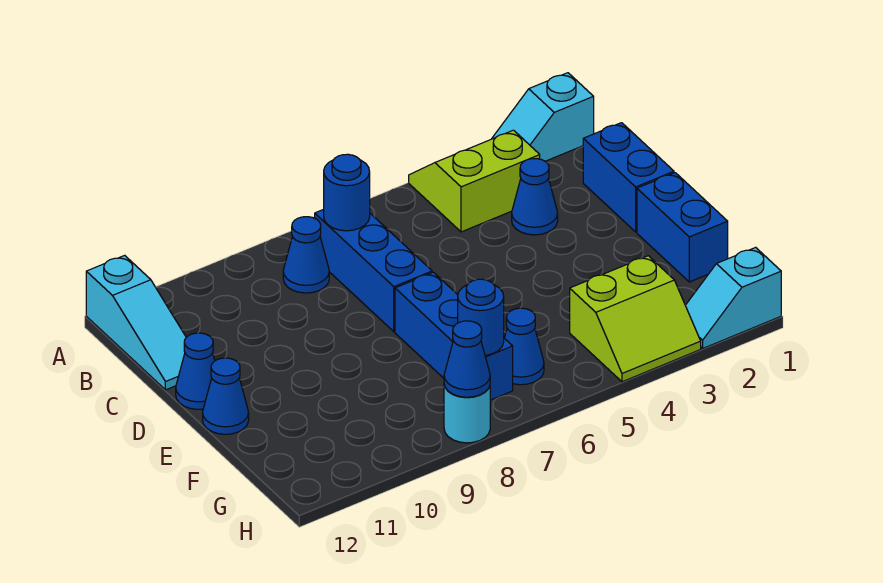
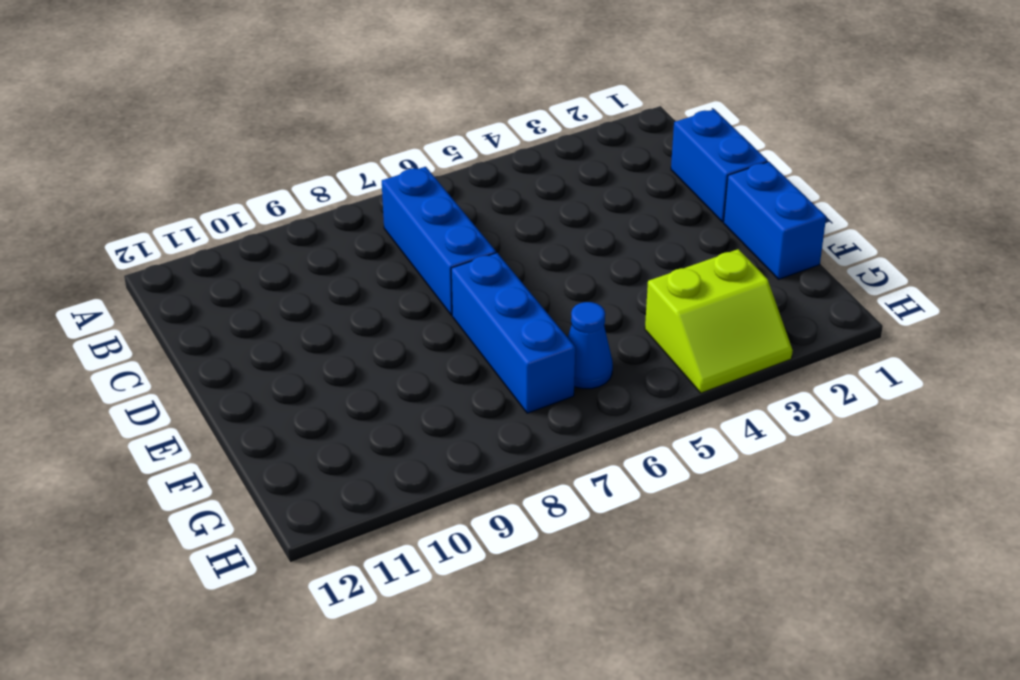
none -> cyan 1x2 slope [492,73,594,161]
none -> lime 2x2 slope [409,130,540,232]
none -> cyan 1x3 slope [86,255,186,390]

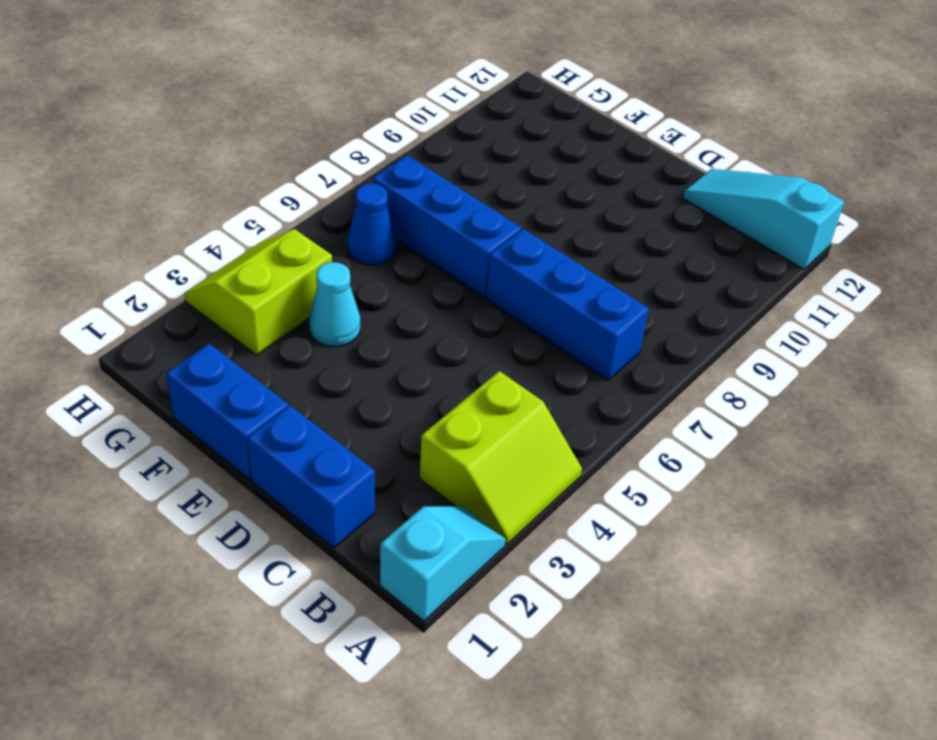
cyan 1x1 cone [309,262,360,346] -> none
none -> blue 1x1 cone [283,217,329,293]
none -> blue 1x1 cone [512,159,558,235]
none -> blue 1x1 cone [176,333,215,409]

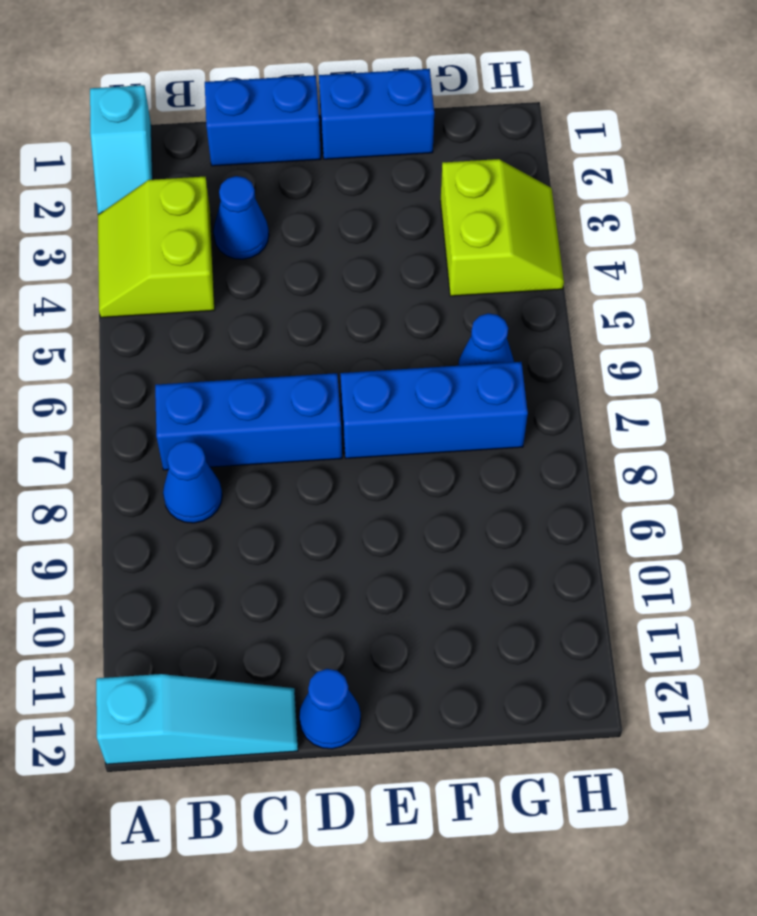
none -> blue 1x1 cone [203,358,249,434]
none -> cyan 1x2 slope [685,247,781,348]
none -> cyan 1x1 round brick [444,385,490,443]

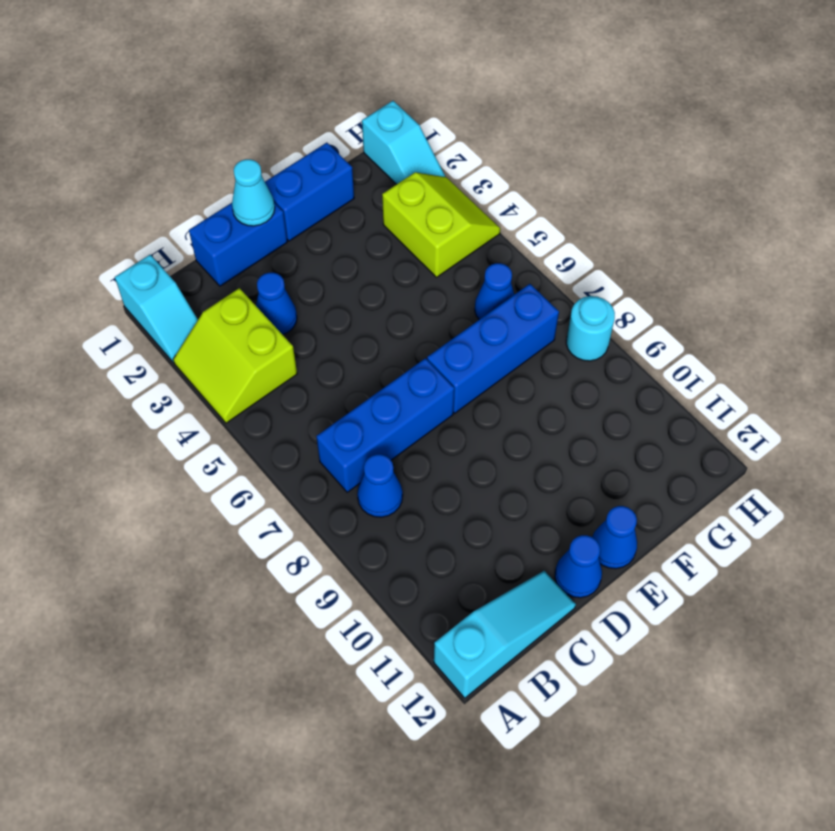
cyan 1x1 cone [232,159,275,226] -> none
none -> blue 1x1 round brick [324,154,370,231]
none -> blue 1x1 round brick [458,279,504,355]
none -> blue 1x1 cone [444,321,490,397]

